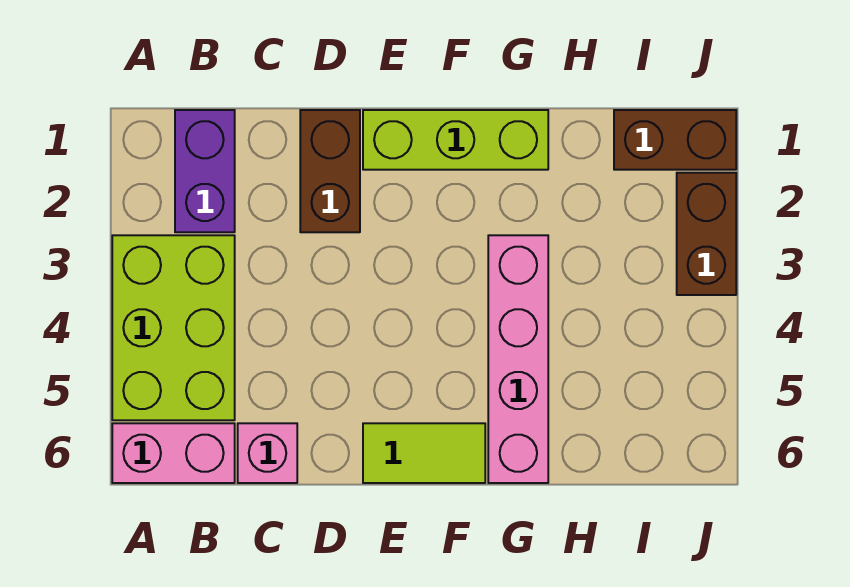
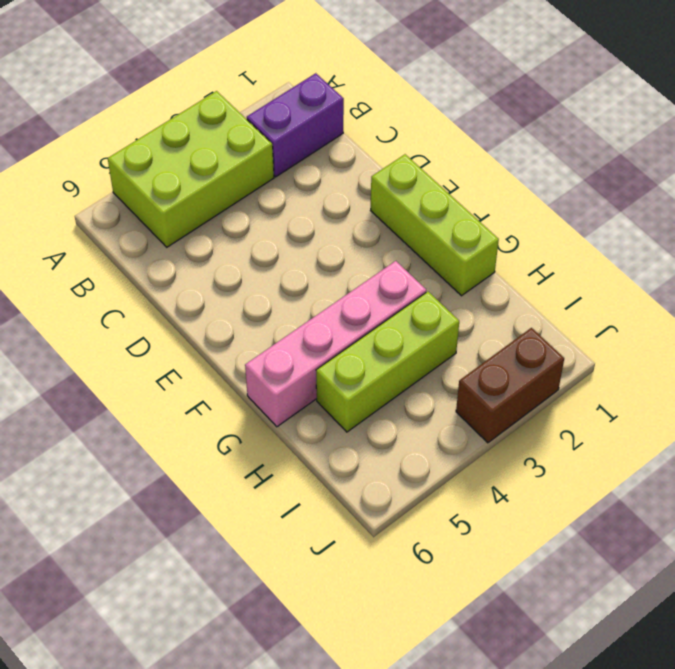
lime 1x3 brick [316,292,459,432] -> none
none -> pink 1x2 brick [112,423,235,483]
none -> pink 1x1 brick [238,423,297,483]

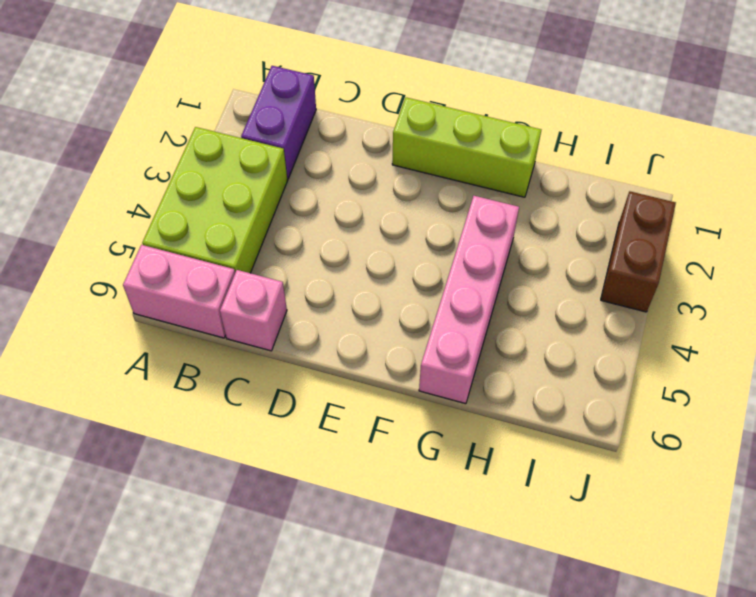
none -> brown 1x2 brick [300,110,360,232]
none -> lime 1x2 tile [363,423,485,483]

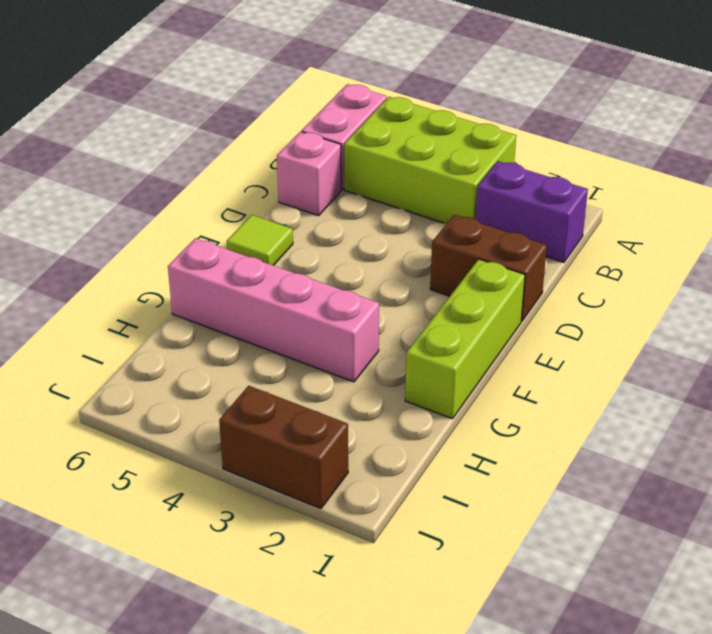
lime 1x1 tile [227,215,293,265] -> lime 1x2 tile [363,423,485,483]
none -> brown 1x2 brick [614,110,736,170]

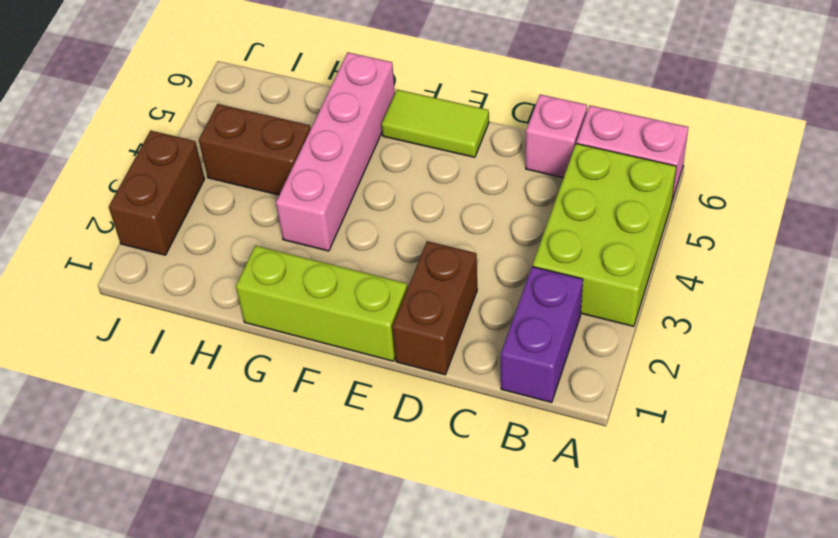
brown 1x2 brick [199,104,311,195] -> brown 1x2 brick moved to [614,110,736,170]

